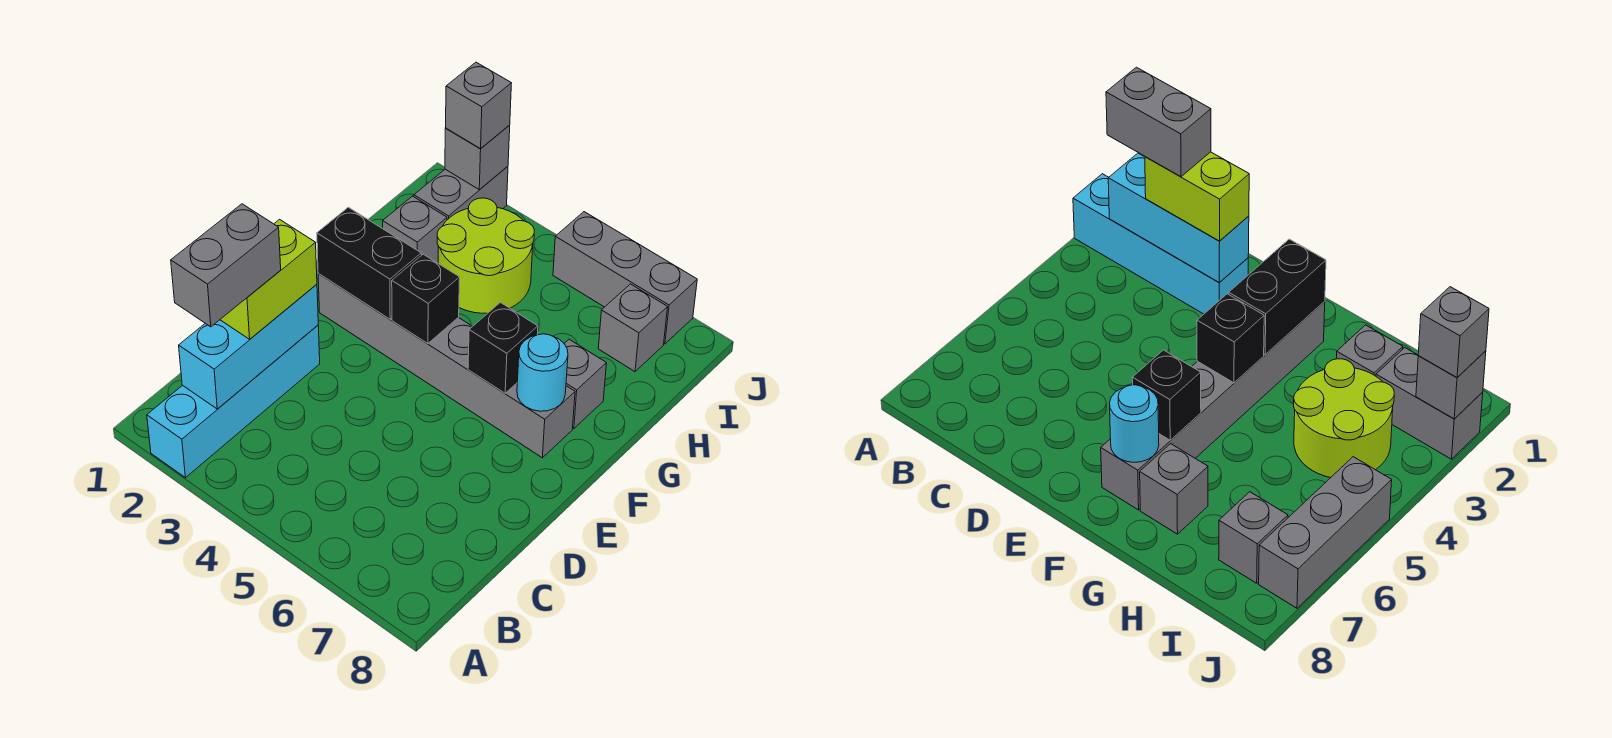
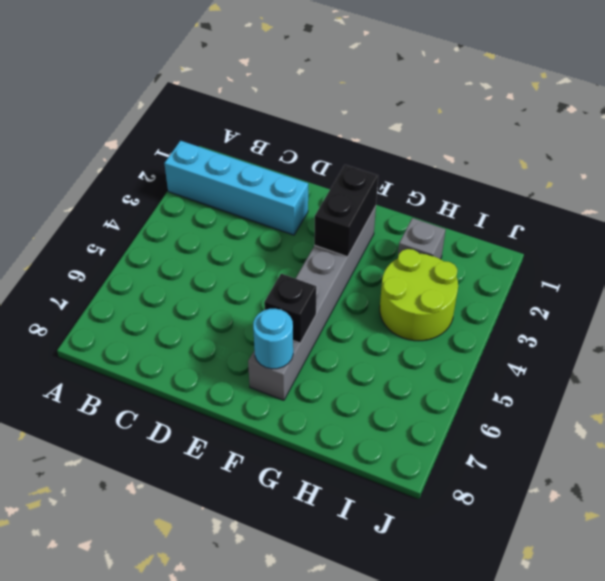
none -> grey 1x1 brick [564,339,606,429]
none -> grey 1x2 brick [414,166,508,220]
none -> grey 1x1 brick [598,284,668,372]

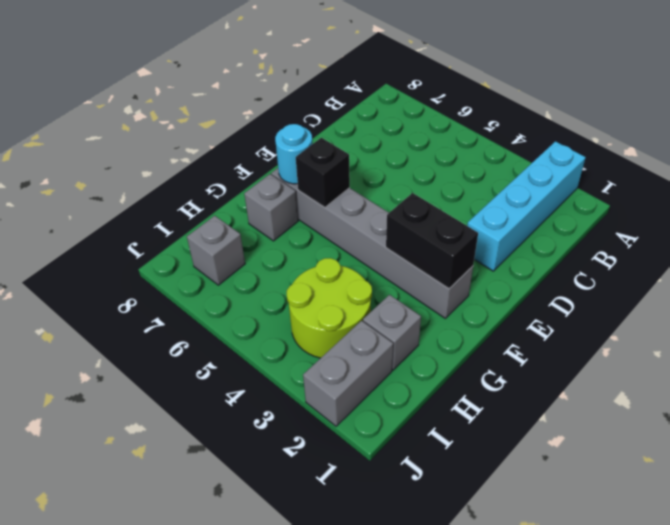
none -> grey 1x3 brick [553,212,697,344]
none -> cyan 1x3 brick [179,284,318,409]
none -> black 1x1 brick [392,254,460,344]

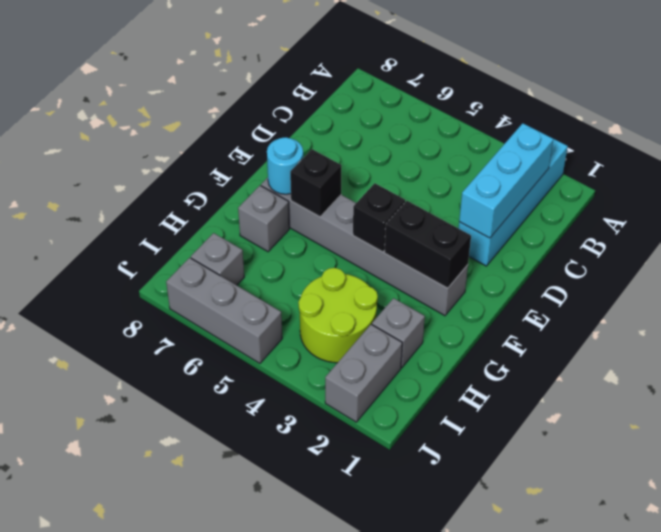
none -> grey 1x1 brick [445,125,510,189]
none -> lime 1x2 brick [220,219,317,339]
none -> grey 1x1 brick [445,62,511,149]

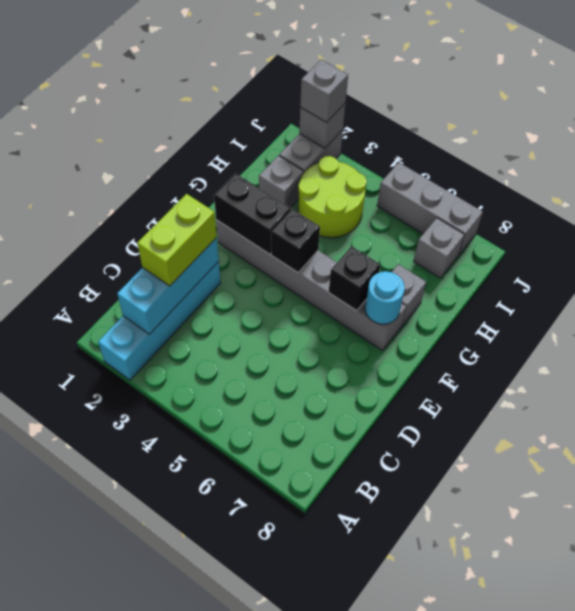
none -> grey 1x2 brick [171,204,281,327]

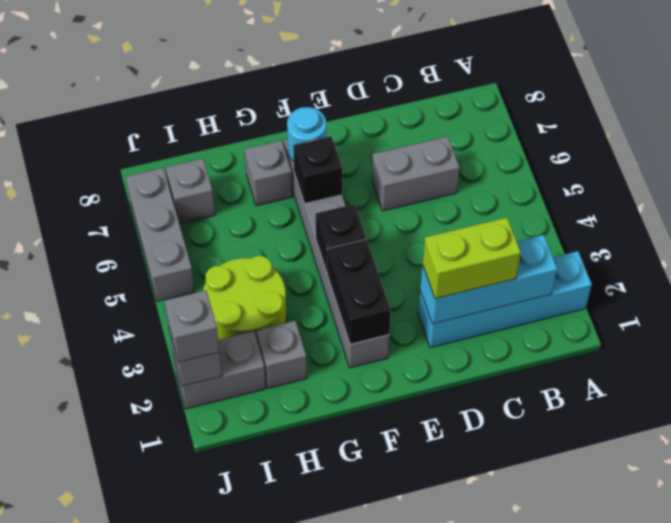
grey 1x2 brick [372,136,460,211] -> grey 1x2 brick moved to [171,204,281,327]

